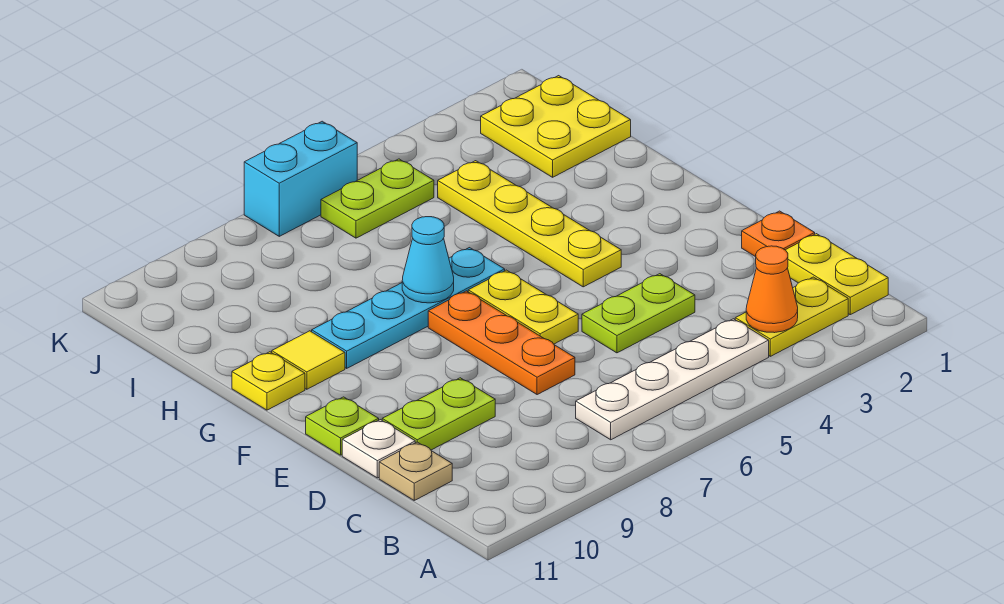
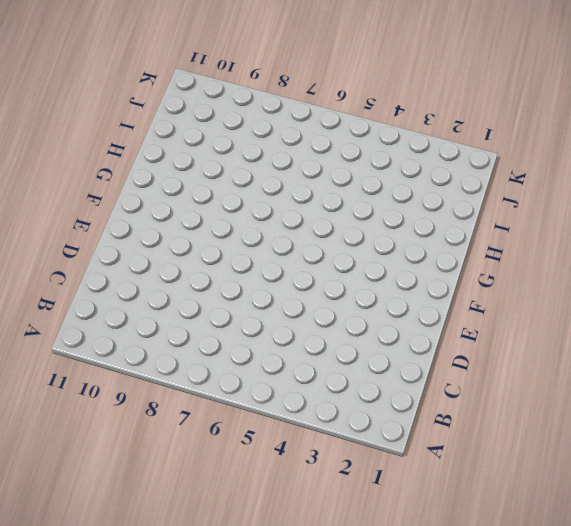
none -> yellow 1x2 plate [786,234,888,315]
none -> yellow 1x2 plate [735,277,848,356]
none -> white 1x4 plate [576,319,769,440]

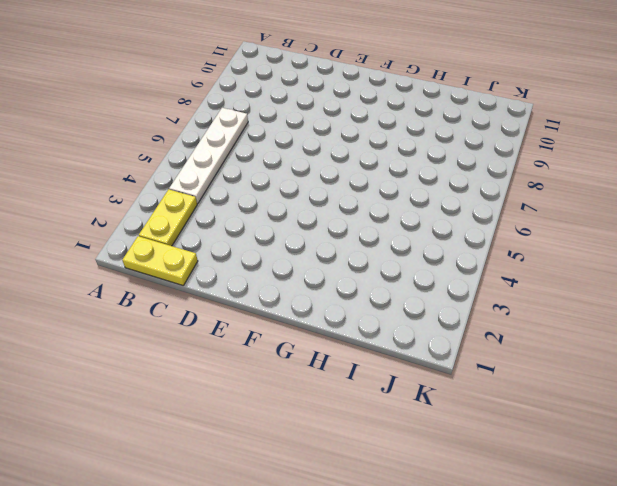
none -> tan 1x1 plate [379,442,452,500]
none -> orange 1x1 plate [742,211,815,257]
none -> lime 1x2 plate [582,274,695,353]

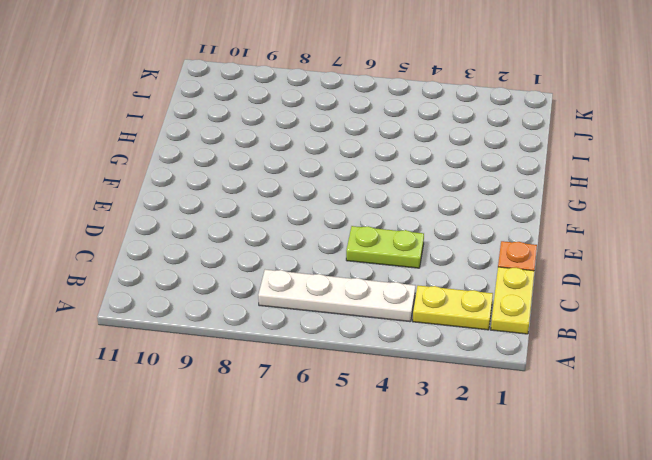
none -> tan 1x1 plate [379,442,452,500]
none -> orange 1x3 plate [428,291,575,395]
none -> lime 1x2 plate [382,378,495,450]

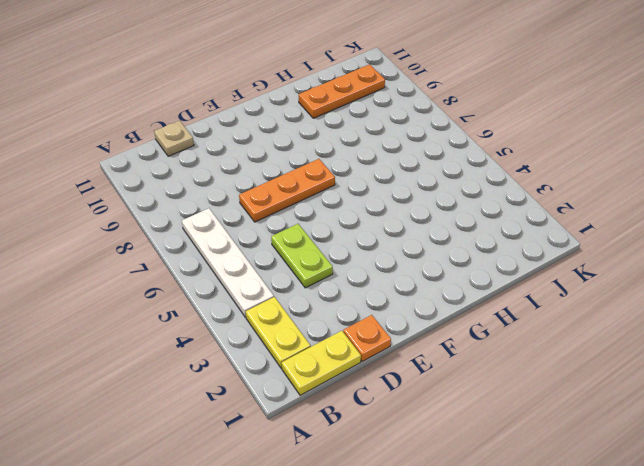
orange 1x3 plate [299,64,385,118] -> none
none -> lime 1x2 plate [382,378,495,450]
none -> white 1x1 plate [342,420,415,478]
none -> yellow 1x2 plate [468,270,578,344]

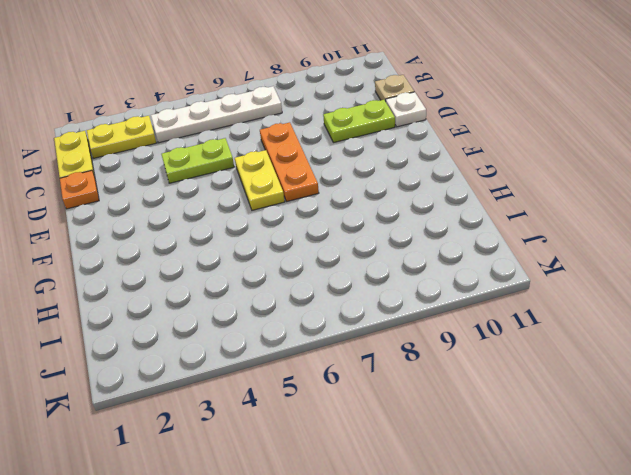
none -> lime 1x1 plate [306,397,379,455]
none -> yellow 1x4 plate [438,161,621,287]
none -> cyan 1x4 plate [312,248,505,368]

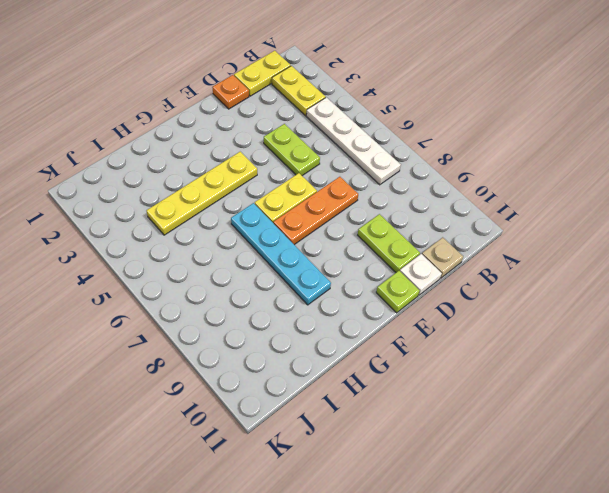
none -> yellow 1x1 tile [272,331,345,389]
none -> yellow 1x1 plate [232,352,305,410]
none -> yellow 2x2 plate [481,76,631,177]

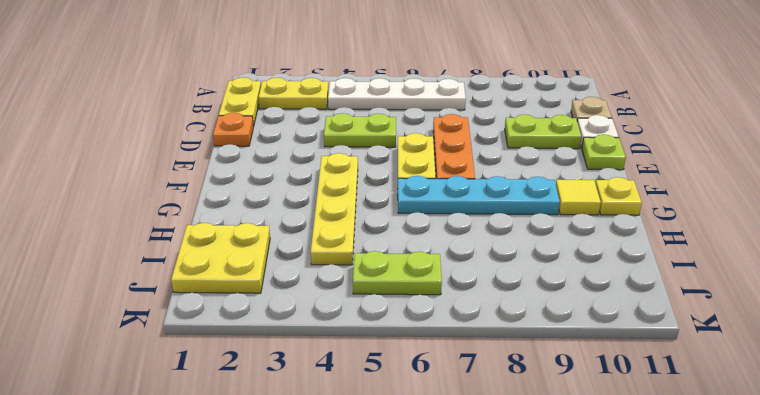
none -> cyan 1x2 brick [244,121,357,236]
none -> orange 1x1 cone [746,246,798,333]
none -> cyan 1x1 cone [402,217,454,303]

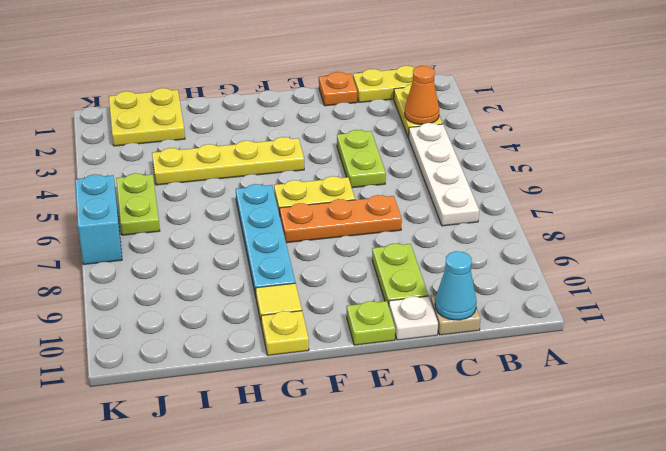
cyan 1x1 cone [435,251,477,320] -> cyan 1x1 cone moved to [402,217,454,303]

